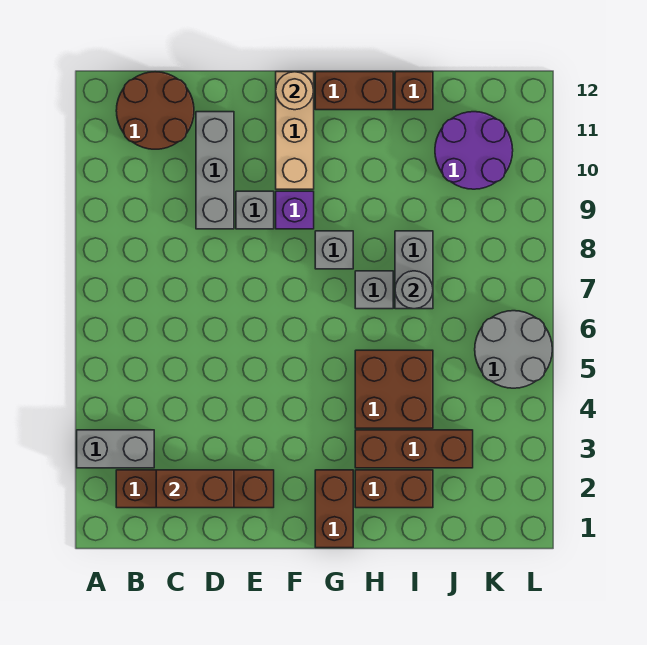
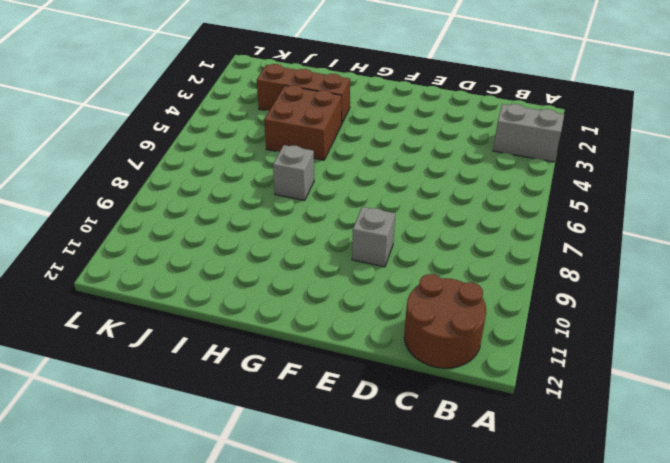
none -> brown 1x4 brick [116,470,274,508]
none -> grey 1x3 brick [196,112,234,229]
none -> purple 1x1 brick [276,191,314,229]

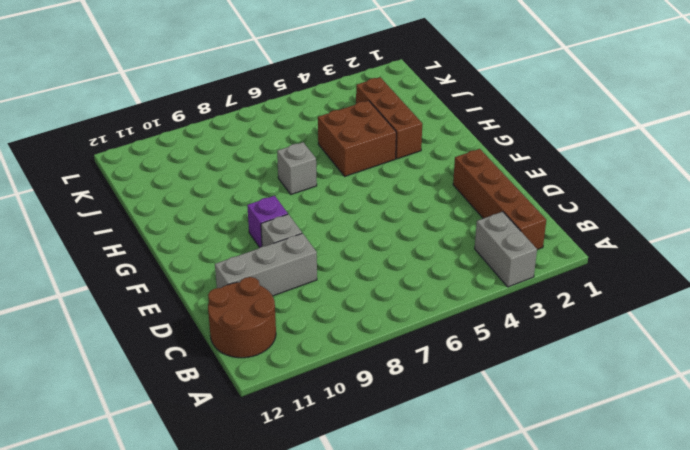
none -> tan 1x3 brick [276,72,314,189]
none -> brown 1x2 brick [315,470,353,548]
none -> grey 1x1 brick [315,231,353,269]

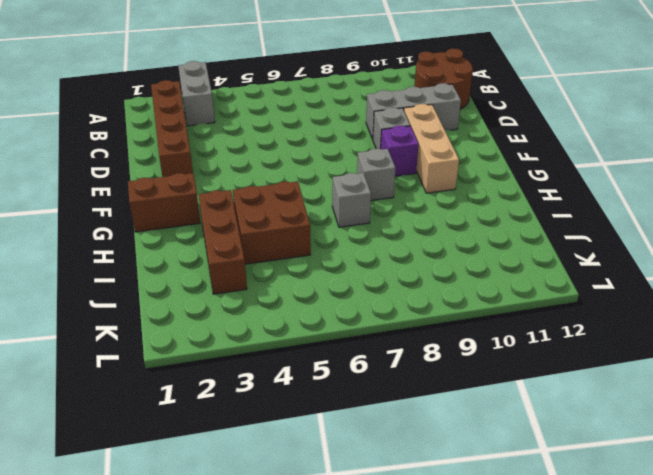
tan 1x3 brick [404,104,459,193] -> tan 1x3 brick turned to [276,72,314,189]
none -> brown 1x2 brick [315,72,393,110]
none -> brown 1x2 brick [355,470,433,508]
none -> grey 1x2 brick [395,231,433,309]

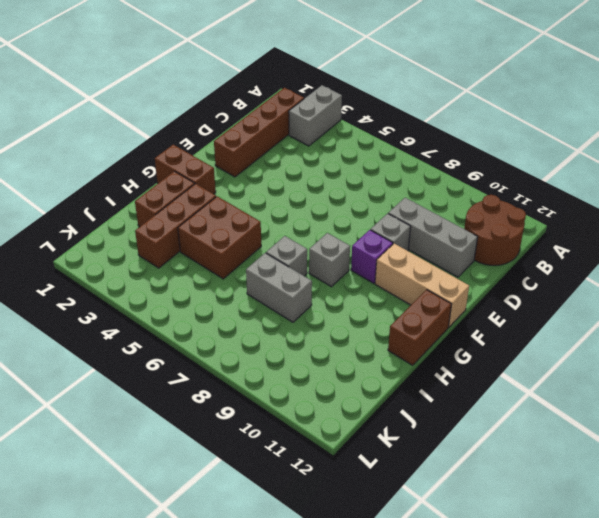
none -> brown 1x1 brick [395,72,433,110]
none -> purple 2x2 round brick [435,112,513,189]
none -> grey 2x2 round brick [475,311,552,388]

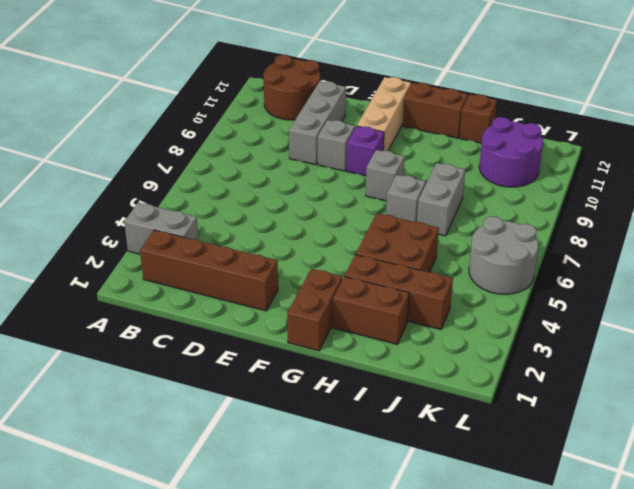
none -> brown 1x2 brick [156,470,234,508]
none -> tan 1x1 round brick [276,72,314,110]
none -> grey 1x1 round brick [395,271,433,309]

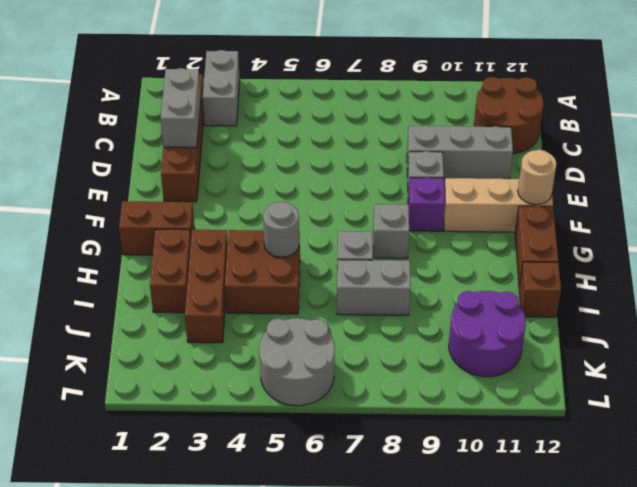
grey 1x2 brick [161,68,201,147] -> brown 1x2 brick [156,470,234,508]
grey 1x1 round brick [263,202,299,257] -> grey 1x1 round brick moved to [395,271,433,309]

